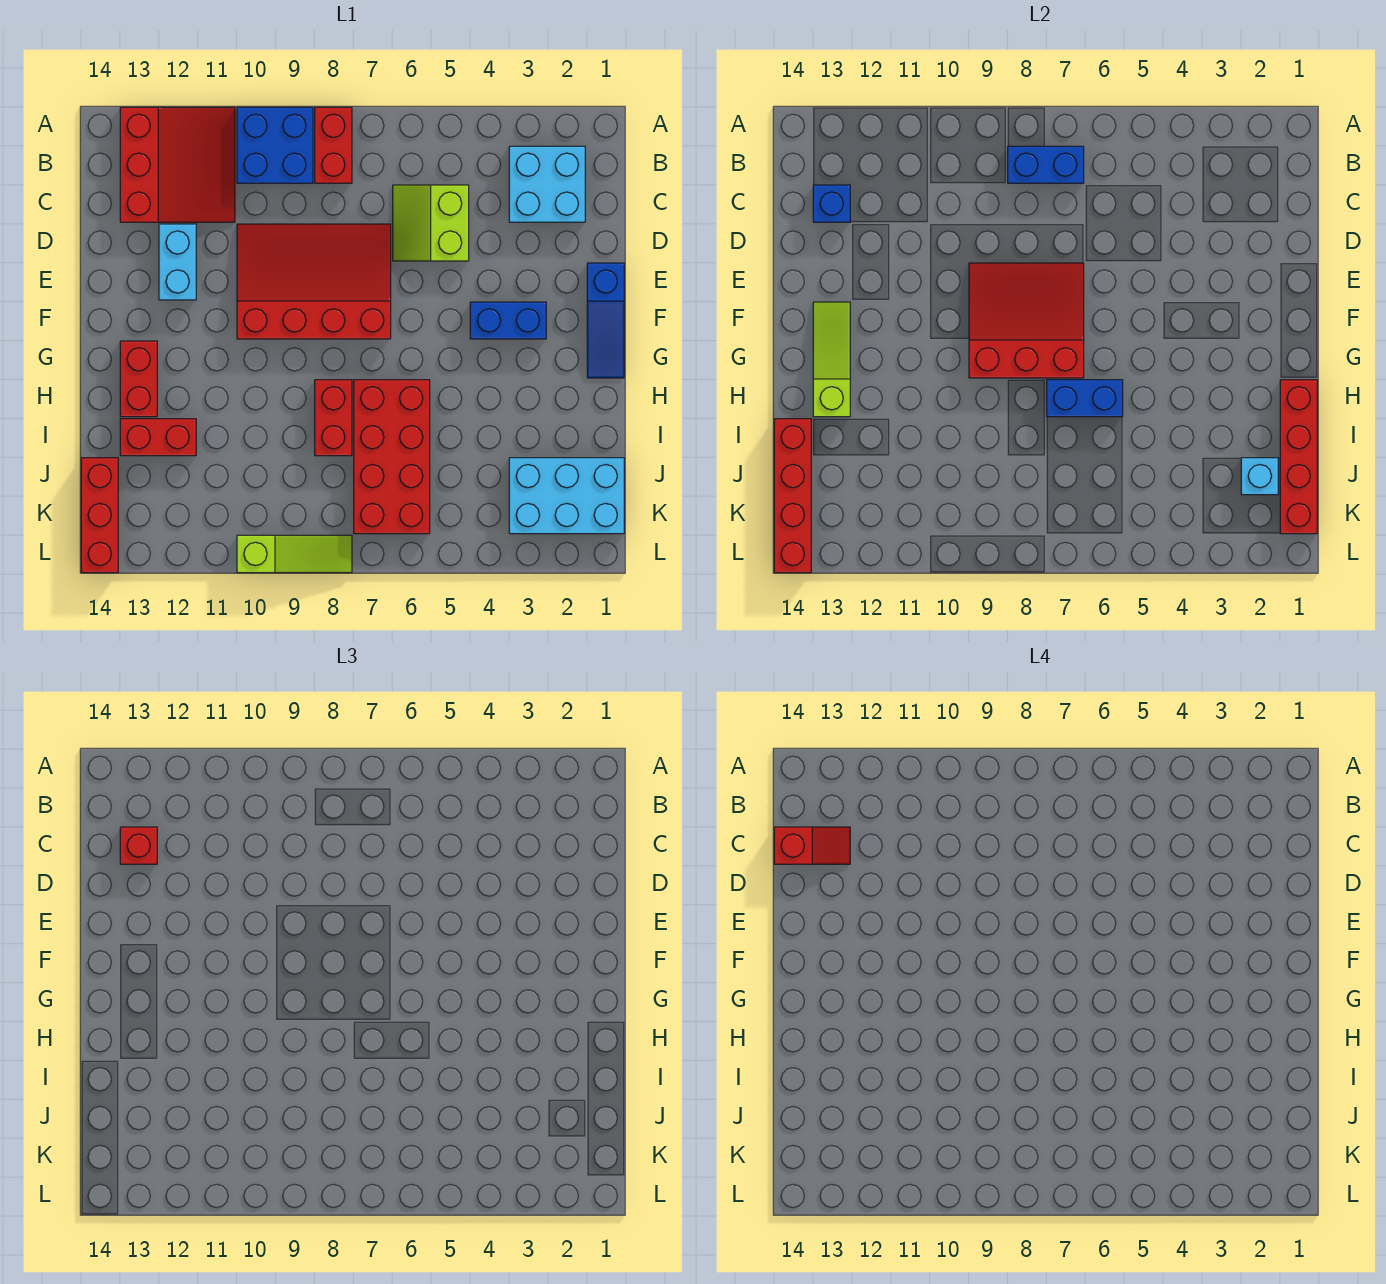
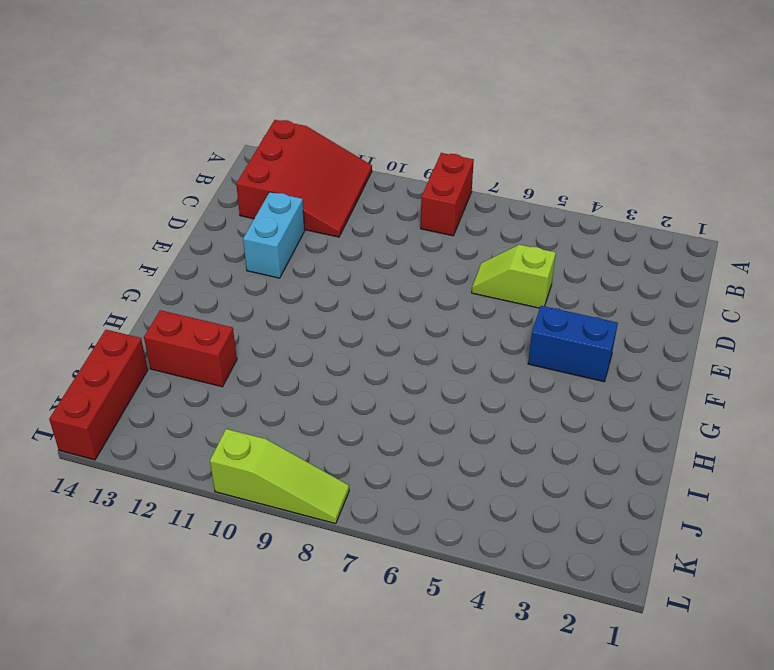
lime 1x2 slope [472,245,556,308] -> lime 2x2 slope [393,185,469,261]
none -> blue 2x2 brick [237,107,313,183]
none -> cyan 2x2 brick [509,146,585,222]
none -> red 3x4 slope [237,224,391,339]

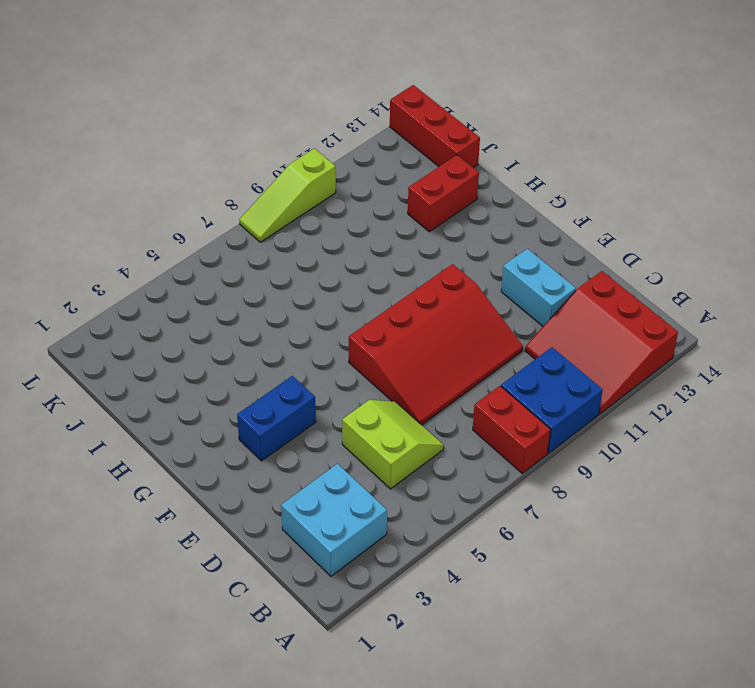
none -> blue 1x3 slope [587,263,624,378]
none -> red 1x2 brick [120,341,157,417]
none -> red 2x4 brick [354,380,430,534]

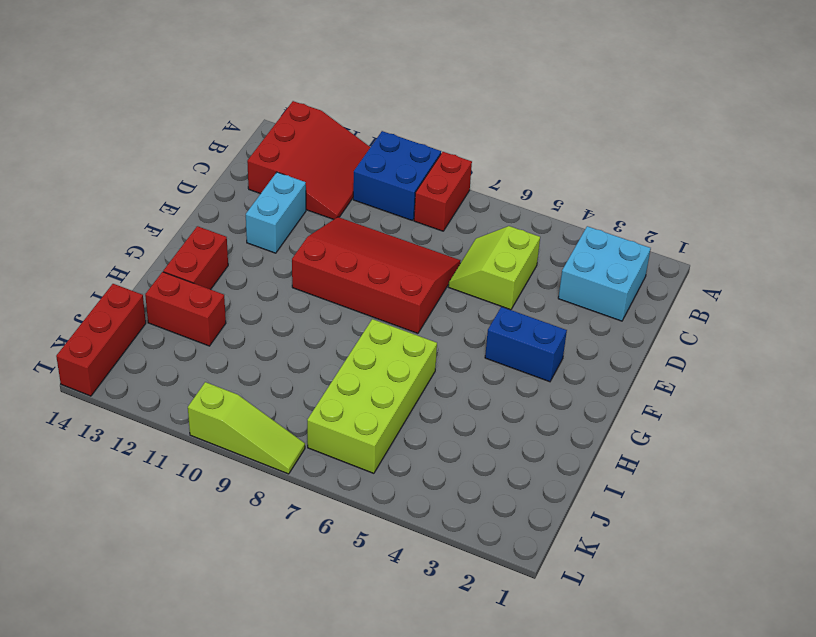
lime 2x4 brick [307,319,437,473] -> red 2x4 brick [354,380,430,534]
none -> blue 1x3 slope [587,263,624,378]
none -> red 1x2 brick [315,380,352,456]
none -> cyan 2x3 brick [509,458,624,534]

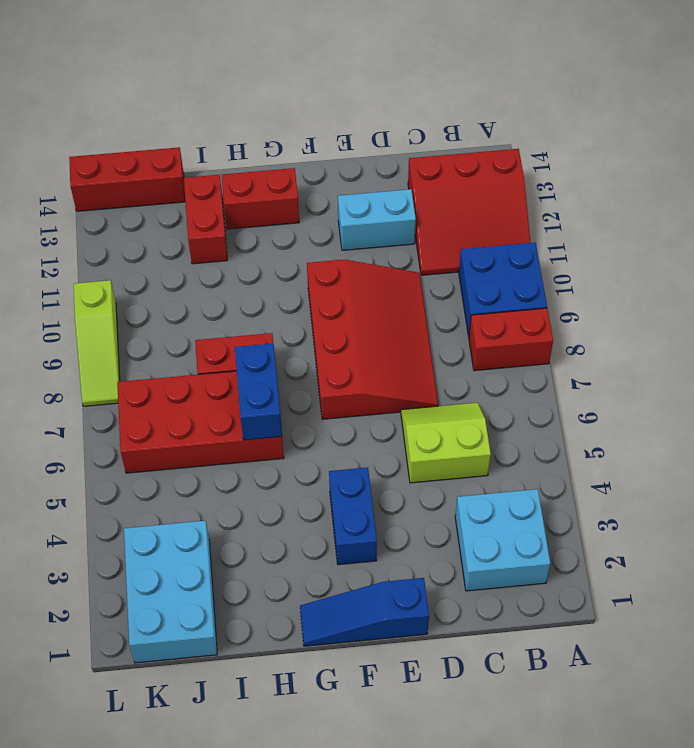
none -> blue 1x2 brick [1008,146,1084,183]
none -> blue 1x1 brick [813,185,850,222]
none -> red 3x3 slope [969,263,1084,378]

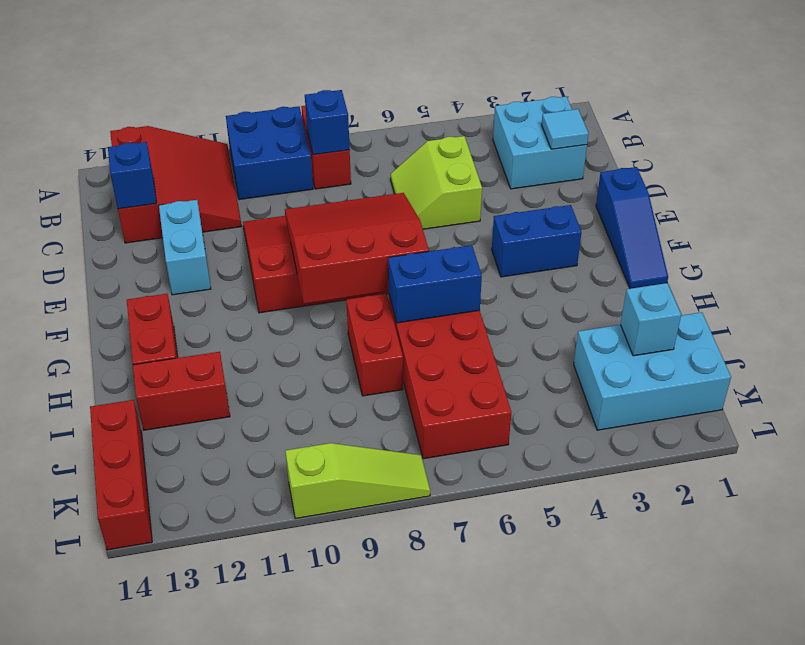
blue 1x1 brick [305,90,350,155] -> blue 1x2 brick [1008,146,1084,183]
cyan 1x1 tile [542,109,589,149] -> none
none -> lime 1x3 slope [813,302,850,417]
none -> red 1x4 brick [1280,380,1317,534]
none -> red 1x4 brick [774,419,811,573]

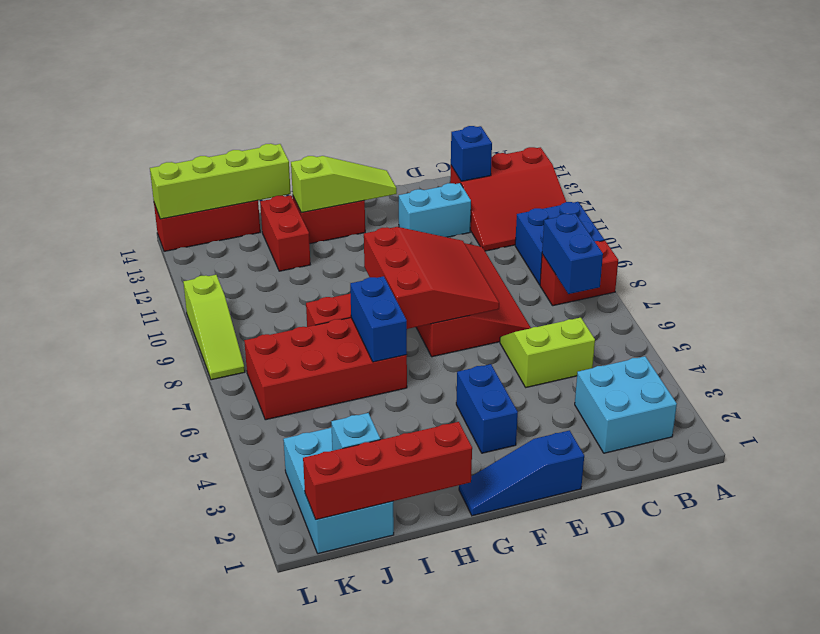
lime 1x4 brick [150,144,291,219] -> red 1x4 brick [774,419,811,573]
none -> red 1x1 brick [120,827,157,864]
none -> red 1x2 slope [774,827,850,864]

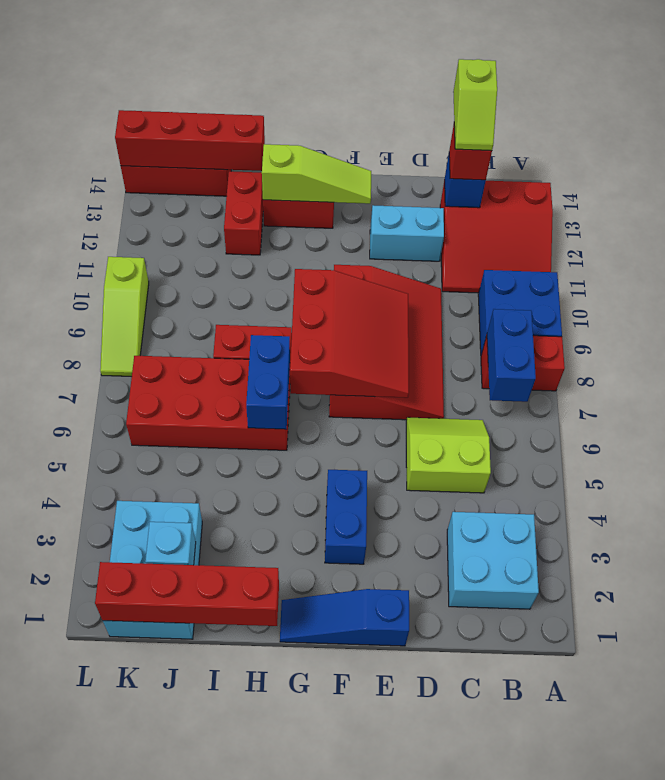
lime 1x2 slope [453,59,497,151] -> red 1x2 slope [774,827,850,864]

